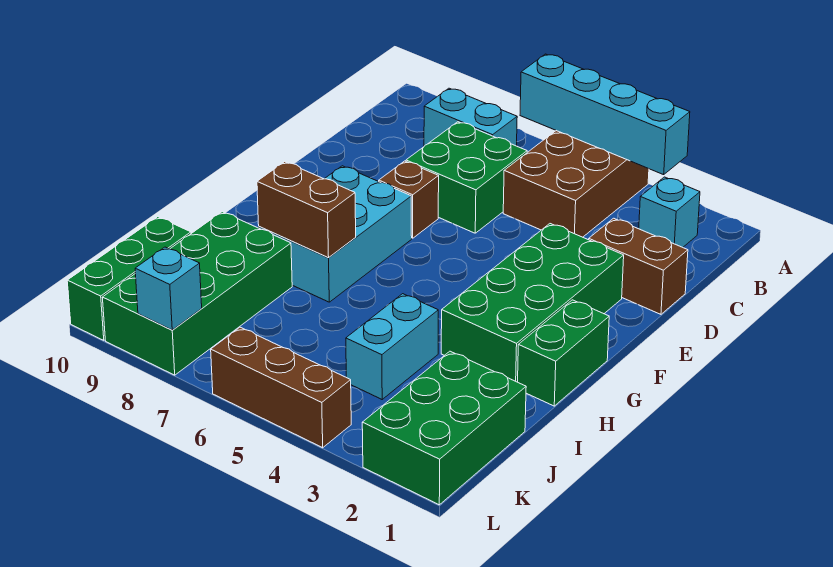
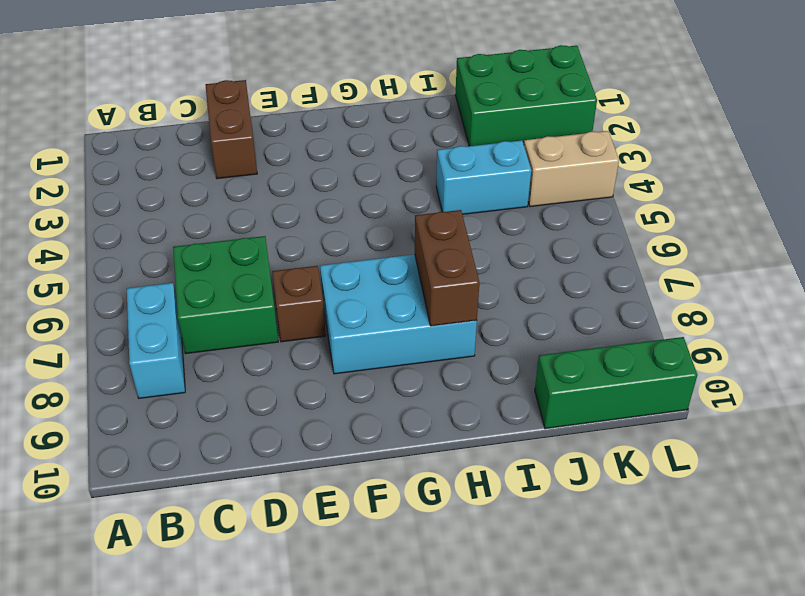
tan 1x2 brick [524,131,619,207] -> brown 1x3 brick [211,327,351,448]
none -> brown 2x3 brick [503,131,649,237]
none -> cyan 1x1 brick [638,177,700,247]
none -> green 2x4 brick [441,224,624,382]

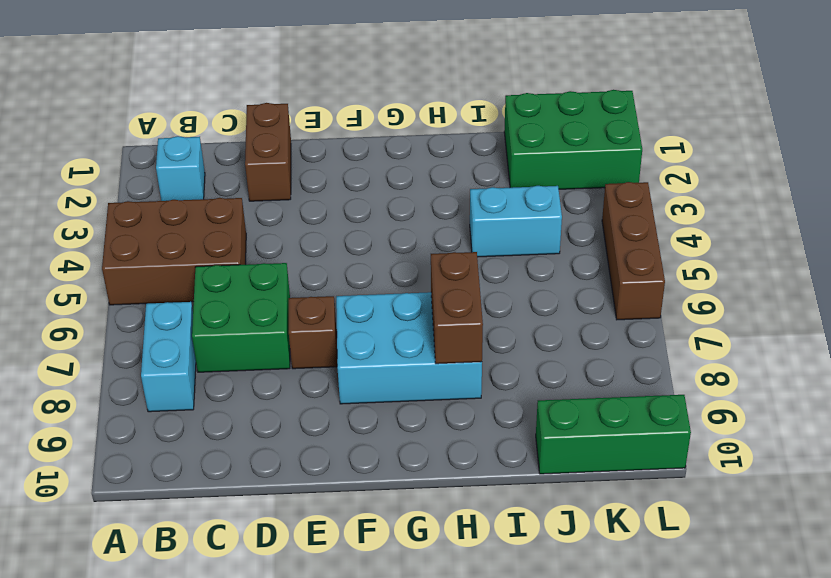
none -> green 2x4 brick [441,224,624,382]
none -> green 1x2 brick [518,300,609,406]
none -> green 2x4 brick [102,212,292,375]

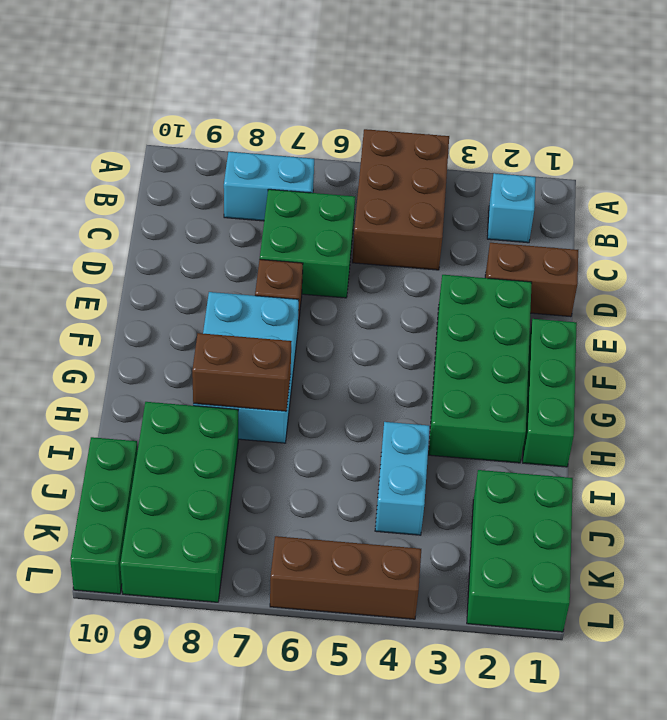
green 1x3 brick [523,319,577,467] -> green 1x2 brick [518,300,609,406]
none -> cyan 1x4 brick [520,54,690,175]
none -> cyan 1x1 brick [135,247,202,330]

